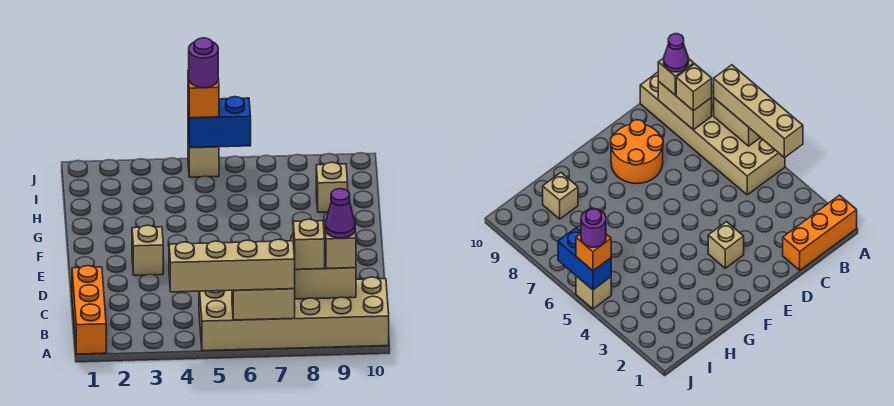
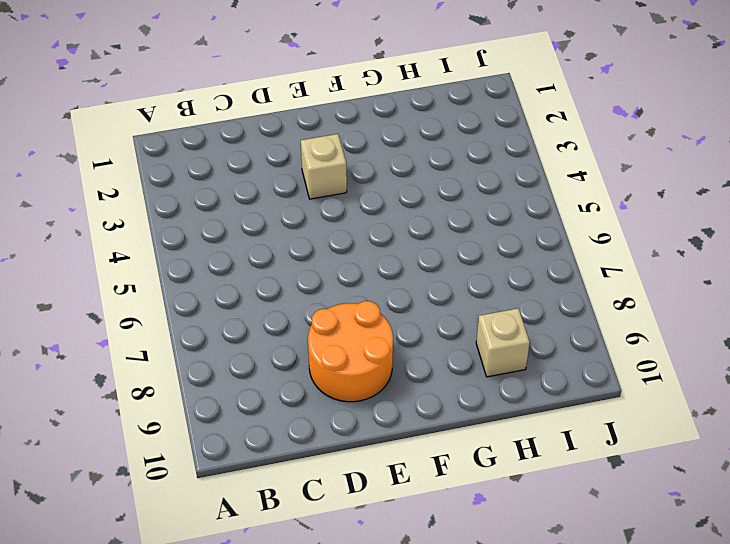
none -> orange 1x3 brick [72,266,106,354]
none -> tan 2x6 brick [199,277,389,351]
none -> tan 1x1 brick [188,137,219,177]

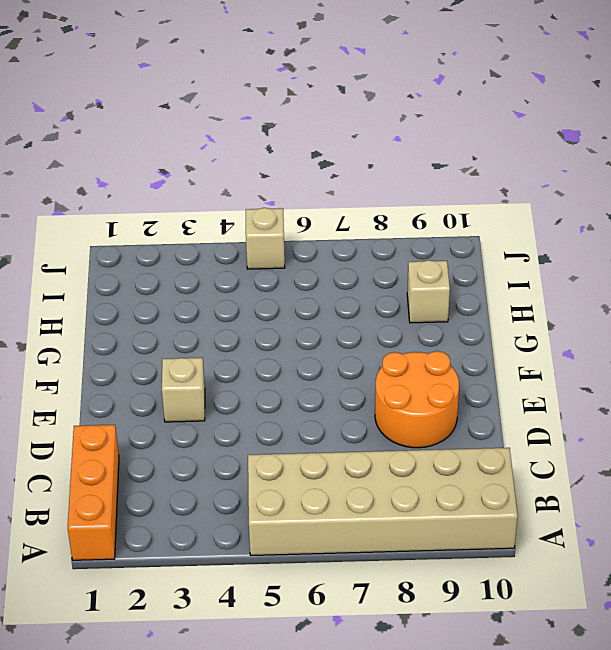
none -> tan 1x2 brick [232,289,295,320]
none -> tan 1x2 brick [295,261,356,299]
none -> blue 1x2 brick [188,97,251,148]

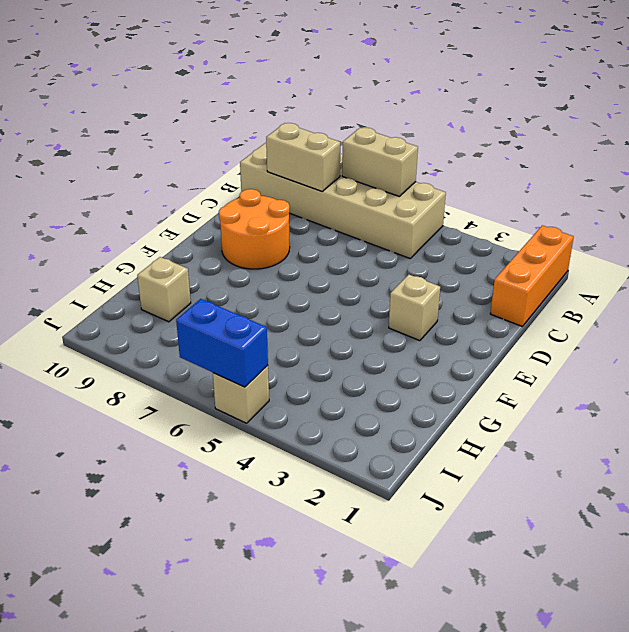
none -> tan 1x4 brick [169,239,295,292]
none -> tan 1x1 brick [293,219,325,269]
none -> tan 1x1 brick [325,221,356,269]

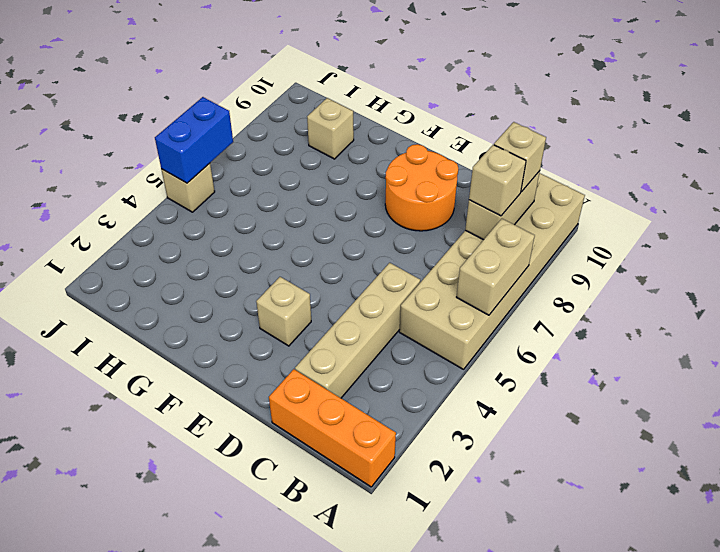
tan 1x4 brick [295,263,420,398] -> tan 1x4 brick moved to [169,239,295,292]
none -> orange 1x1 brick [188,70,219,118]
none -> purple 1x1 cone [325,189,355,238]
none -> purple 1x1 round brick [189,38,218,88]

